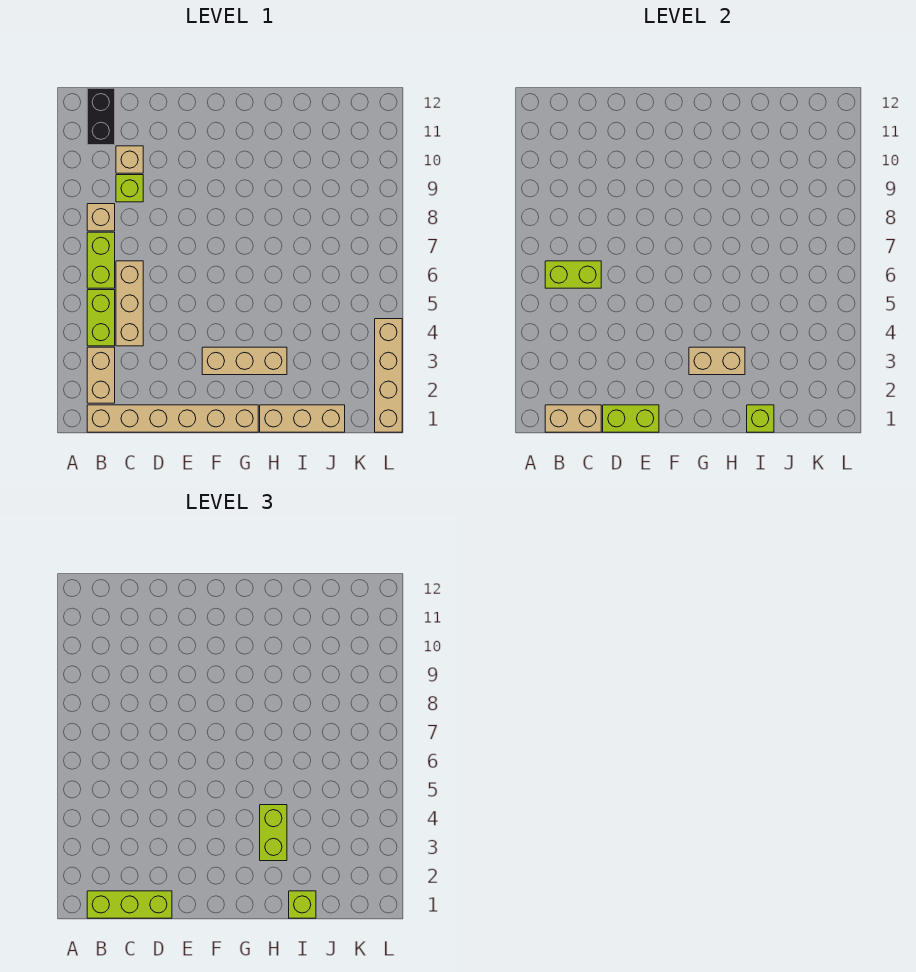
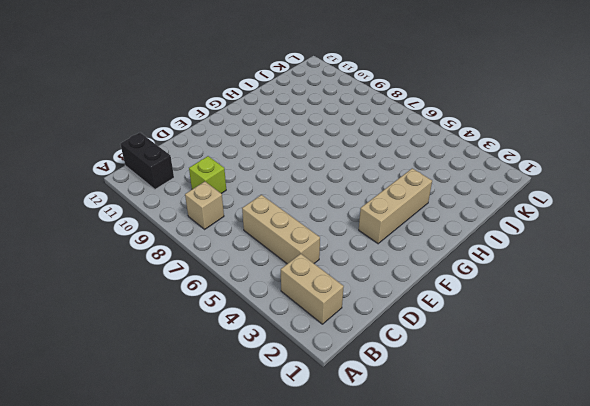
none -> tan 1x6 brick [87,405,258,432]
none -> lime 1x2 brick [87,290,115,346]
none -> lime 1x2 brick [87,232,115,288]

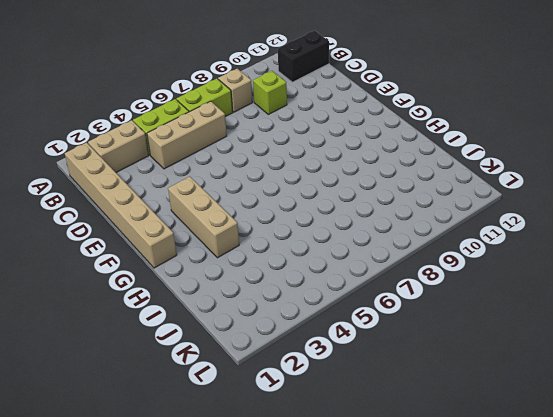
none -> tan 1x1 brick [116,146,143,173]
none -> tan 1x3 brick [260,405,345,432]
none -> tan 1x4 brick [375,319,402,432]

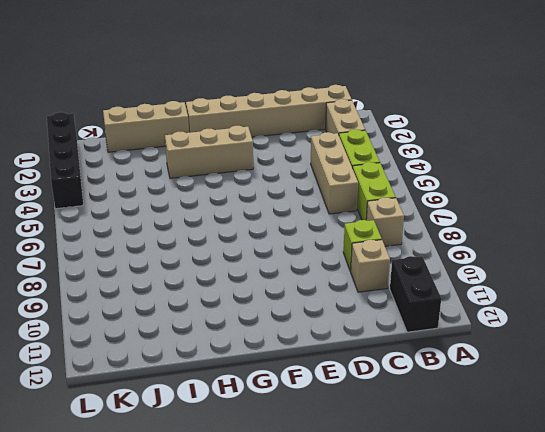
black 1x4 brick [47,112,83,209] -> tan 1x4 brick [375,319,402,432]
none -> tan 1x2 brick [545,405,601,432]
none -> lime 1x2 brick [545,261,601,288]
none -> lime 1x2 brick [603,405,659,432]

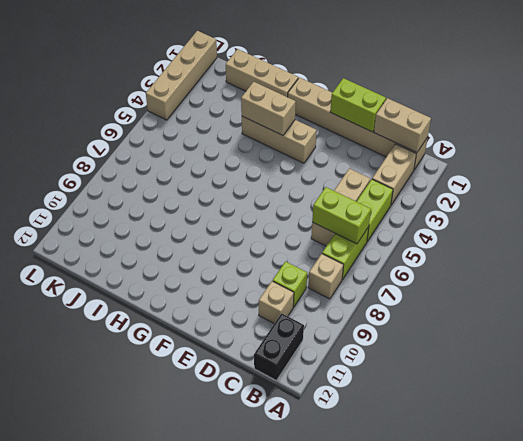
none -> lime 1x1 brick [747,405,774,432]
none -> lime 1x3 brick [87,891,172,918]
none -> lime 1x2 brick [260,805,287,861]

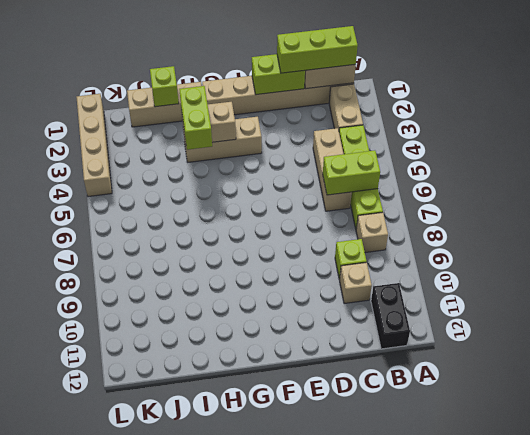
none -> lime 1x1 brick [289,891,316,918]

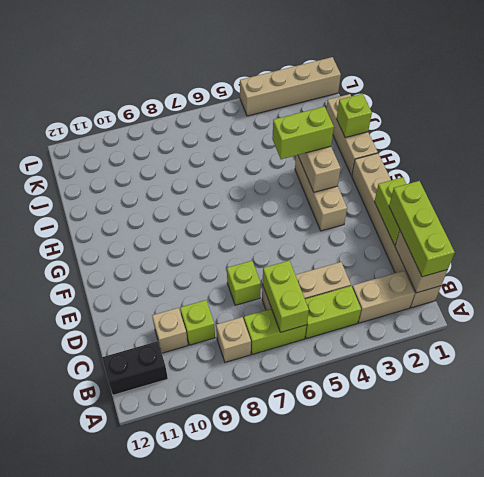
lime 1x1 brick [227,261,261,305] -> lime 1x1 brick moved to [289,891,316,918]

